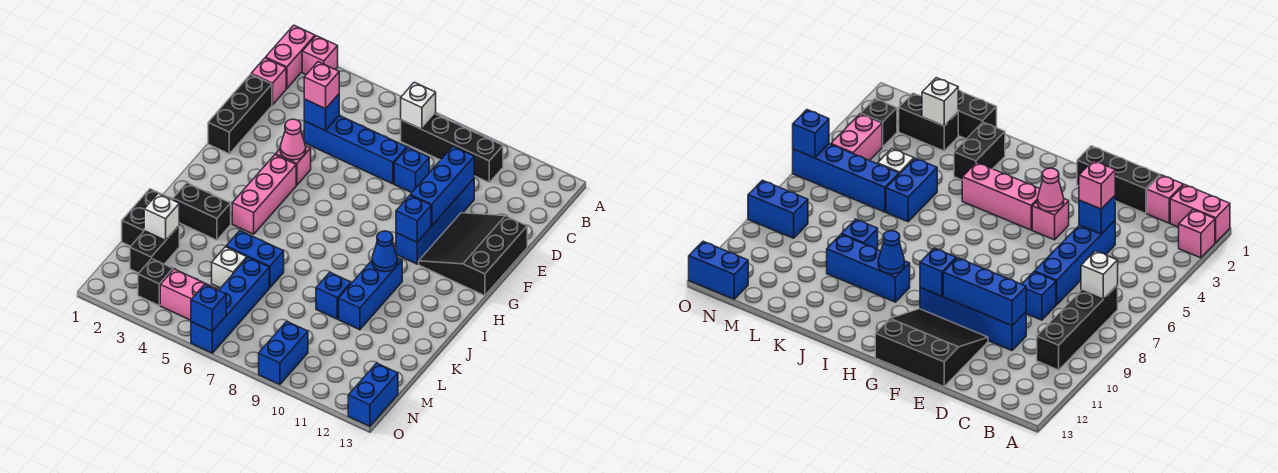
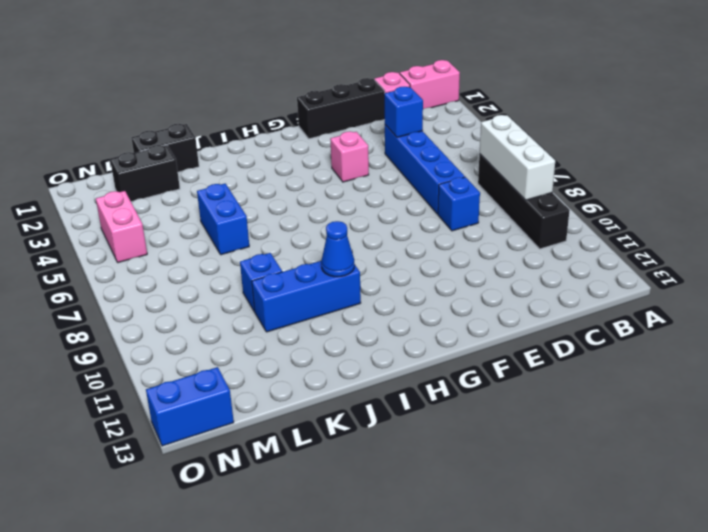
white 1x3 brick [480,115,555,200] -> white 1x1 brick [401,82,436,129]
none -> pink 1x1 brick [302,36,338,75]
none -> blue 1x4 brick [396,179,474,264]
none -> black 3x3 slope [419,213,527,296]
none -> pink 1x3 brick [232,155,296,234]

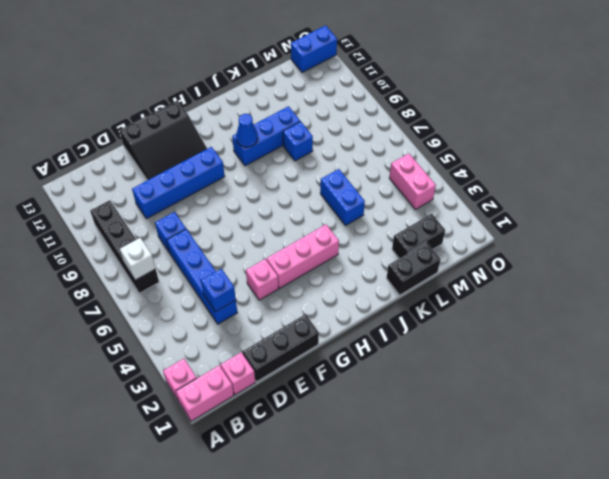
none -> black 1x2 brick [173,183,231,240]
none -> white 1x1 brick [212,247,247,288]
none -> blue 1x4 brick [191,257,269,353]
none -> black 1x1 brick [138,259,173,305]

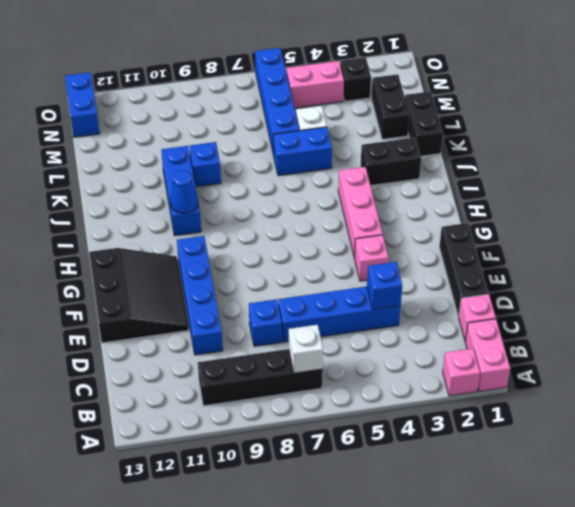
none -> blue 1x2 brick [259,321,308,385]
none -> blue 1x3 brick [410,146,474,226]
none -> pink 1x1 cone [280,119,306,160]
none -> blue 1x1 brick [396,196,431,242]

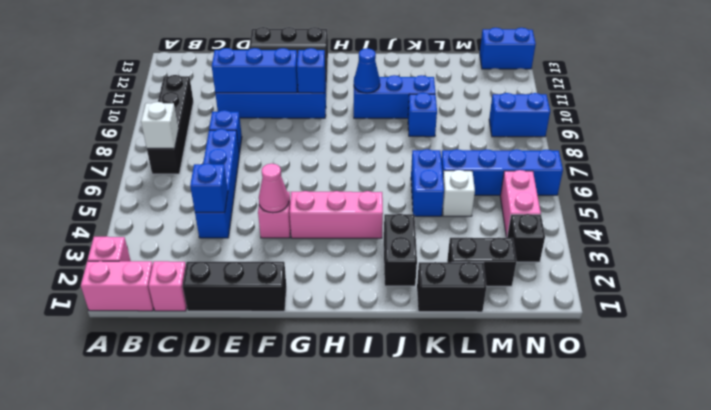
none -> white 1x1 brick [144,194,179,240]
none -> blue 1x1 brick [191,285,226,331]
none -> pink 1x1 brick [304,62,339,109]

